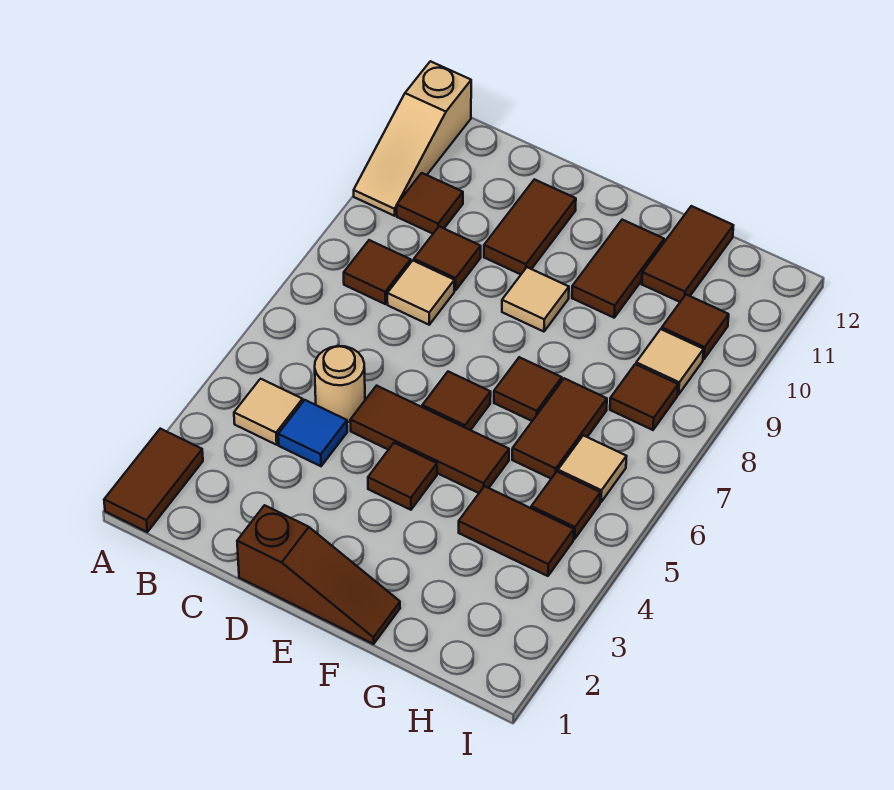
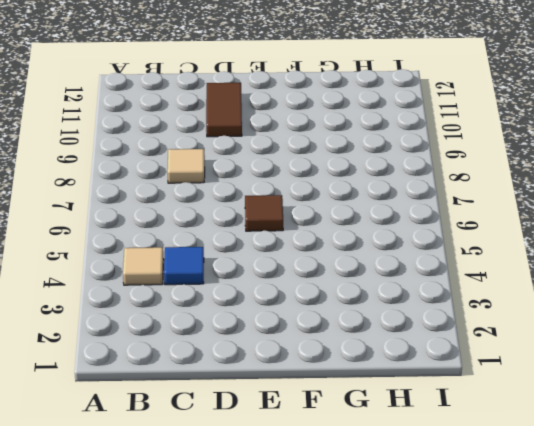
none -> brown 1x2 tile [104,429,203,532]
none -> tan 1x3 slope [354,61,471,216]
none -> brown 1x1 tile [344,240,411,304]

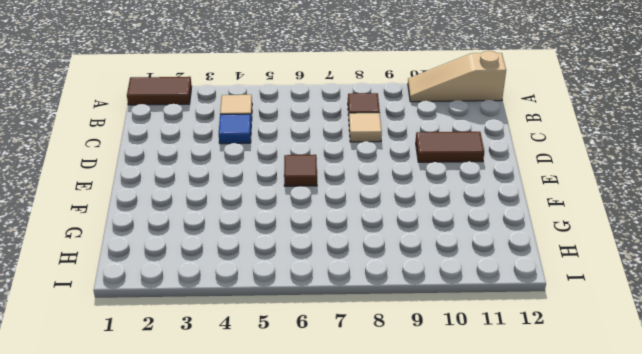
none -> brown 1x1 tile [397,173,463,234]
none -> tan 1x1 round brick [315,346,365,422]
none -> brown 1x1 tile [414,227,481,290]

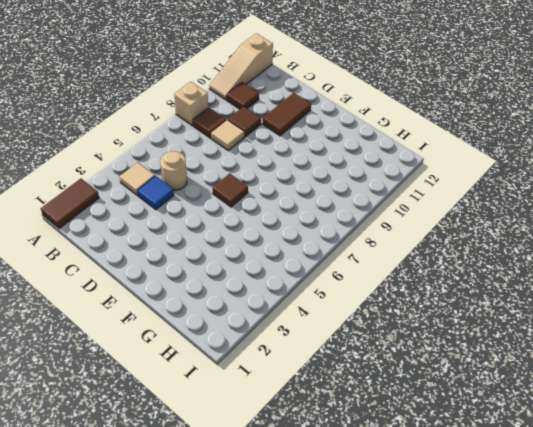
tan 1x1 brick [174,82,208,126] -> none
none -> brown 1x3 slope [237,505,400,644]
none -> brown 1x3 tile [351,386,509,493]
none -> brown 1x1 tile [368,443,437,510]

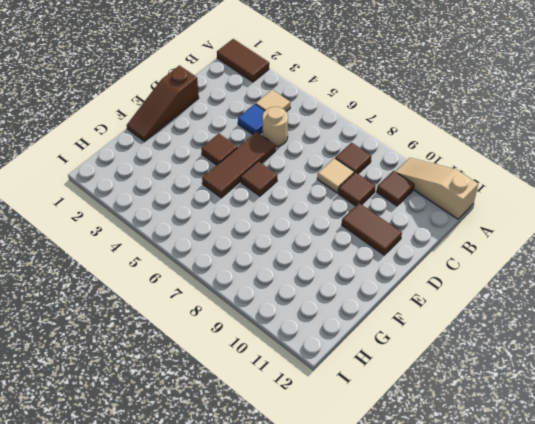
none -> tan 1x1 tile [502,267,569,332]
none -> brown 1x1 tile [494,357,562,421]
none -> brown 1x2 tile [572,220,664,318]

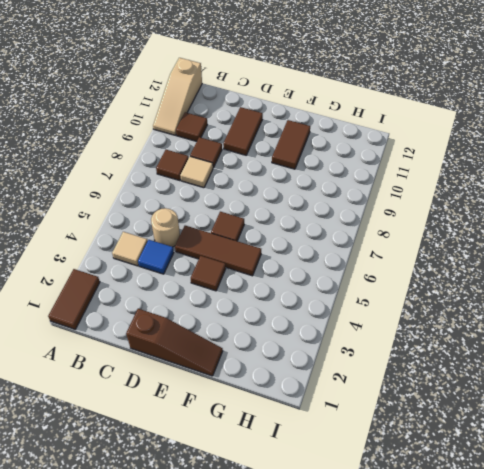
none -> tan 1x1 tile [502,267,569,332]
none -> brown 1x1 tile [494,357,562,421]
none -> brown 1x2 tile [459,486,574,576]

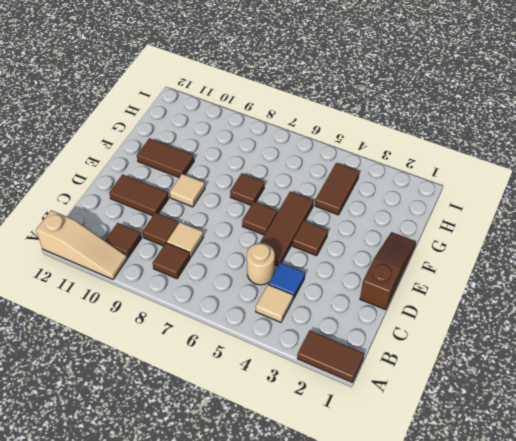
none -> brown 1x2 tile [512,378,607,479]
none -> brown 1x2 tile [642,206,733,302]
none -> brown 1x1 tile [531,472,600,539]

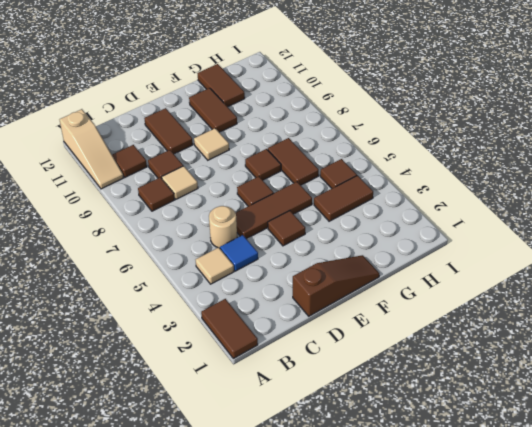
none -> tan 1x1 tile [558,435,627,502]
none -> brown 1x1 tile [610,364,678,430]
none -> tan 1x1 tile [636,329,704,395]

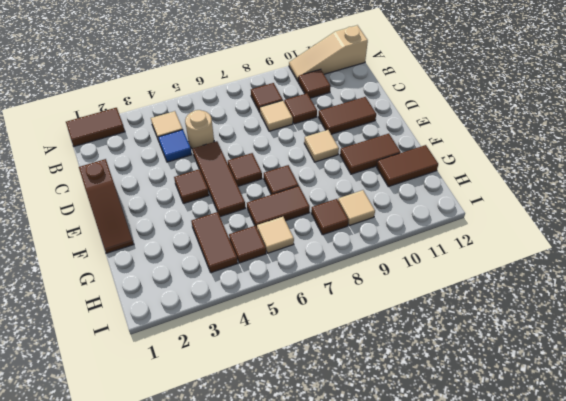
none -> brown 1x1 tile [662,295,729,359]

